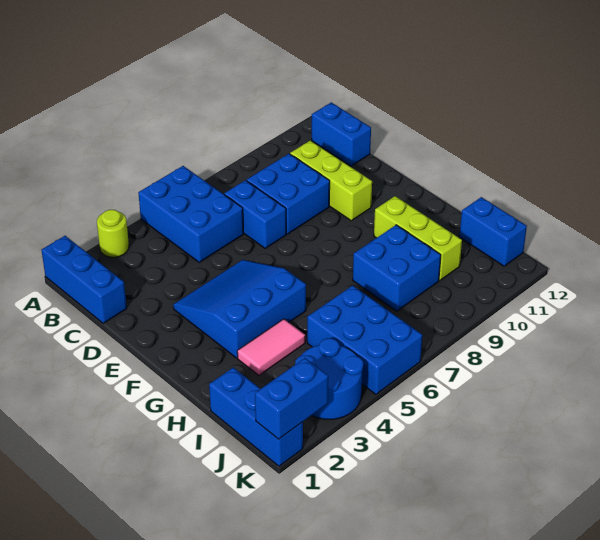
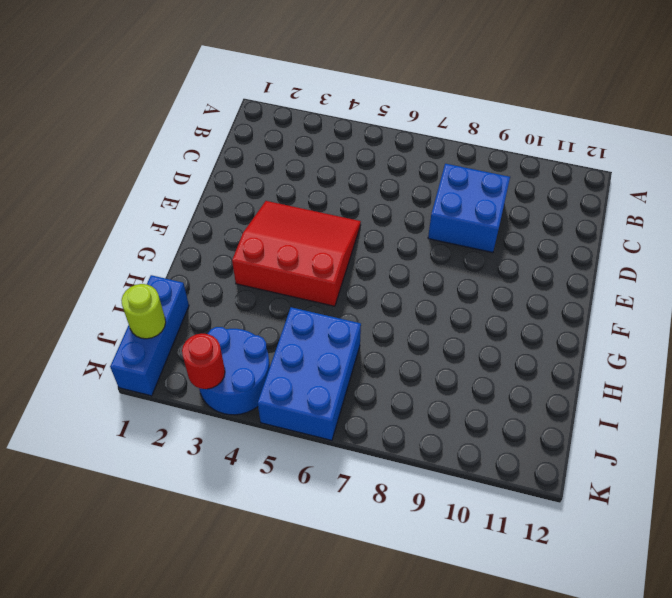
red 3x3 slope [232,201,361,306] -> blue 3x3 slope [173,260,306,358]
lime 1x1 round brick [121,284,166,339] -> lime 1x1 round brick moved to [97,210,129,257]
red 1x1 round brick [182,334,225,389] -> none
none -> blue 1x3 brick [42,236,127,323]
none -> blue 2x3 brick [138,166,243,262]
none -> blue 1x2 brick [312,102,371,166]

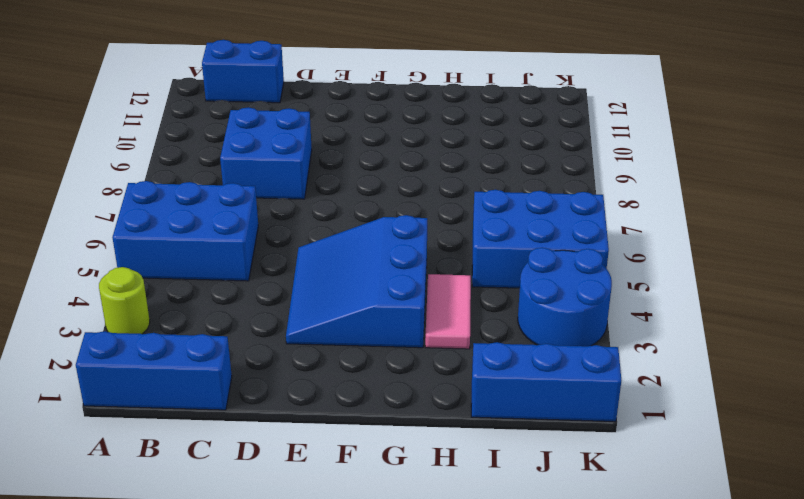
none -> blue 1x2 brick [224,180,286,248]
none -> lime 1x3 brick [290,141,372,221]
none -> lime 1x3 brick [374,196,462,280]

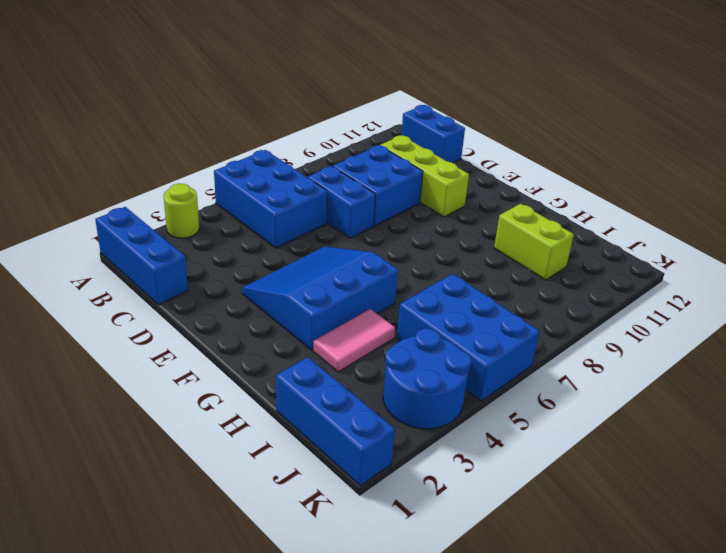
lime 1x2 brick [494,204,574,280] -> lime 1x3 brick [374,196,462,280]
none -> blue 2x2 brick [353,225,441,311]
none -> blue 1x2 brick [460,197,527,266]
none -> blue 1x2 brick [255,358,328,439]

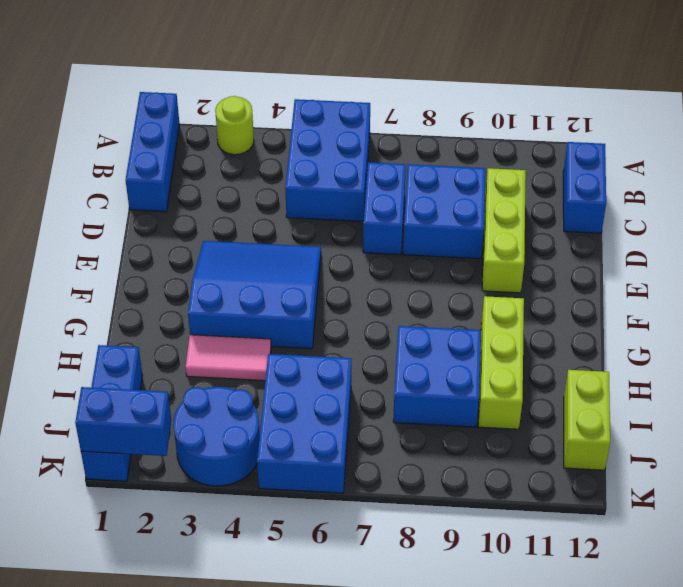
lime 1x2 brick [564,370,610,470] -> blue 1x2 brick [460,197,527,266]

